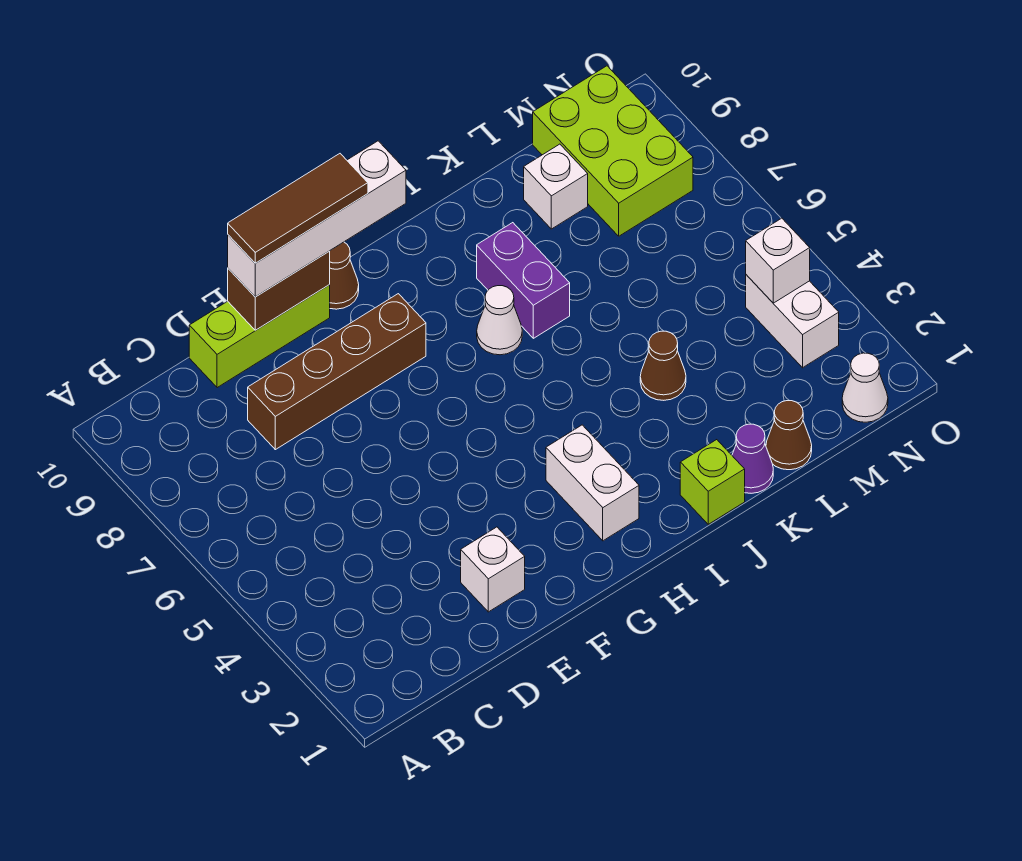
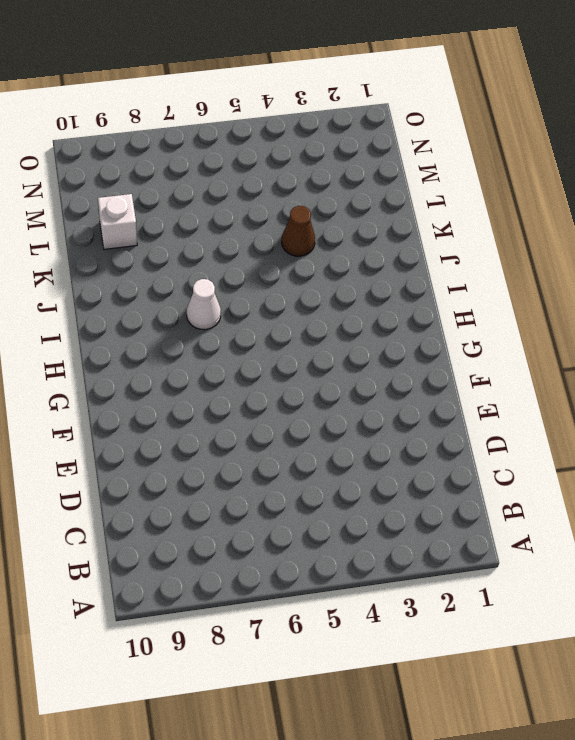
none -> brown 1x4 brick [248,294,426,450]
none -> lime 1x3 brick [189,285,330,388]
none -> white 1x1 brick [461,527,525,612]

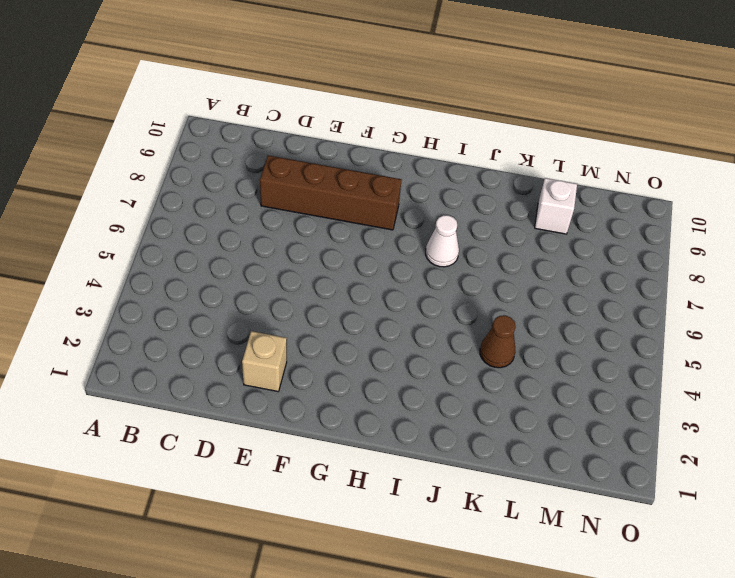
tan 1x1 brick [242,331,287,391] -> white 1x1 brick [461,527,525,612]
none -> lime 1x3 brick [189,285,330,388]
none -> brown 1x1 cone [329,242,359,309]
none -> white 1x2 brick [546,425,639,541]

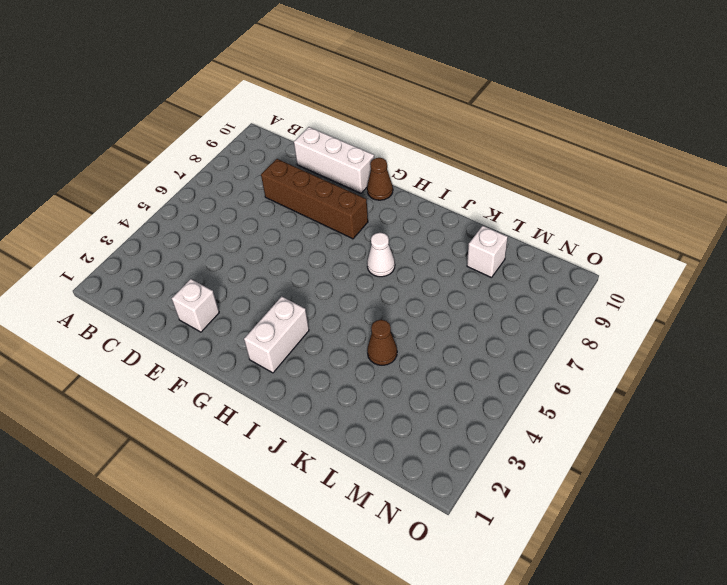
white 1x3 brick [294,127,374,193] -> lime 1x3 brick [189,285,330,388]
none -> lime 1x1 brick [680,440,745,524]
none -> purple 1x2 brick [477,223,570,338]
none -> purple 1x1 cone [732,424,773,493]

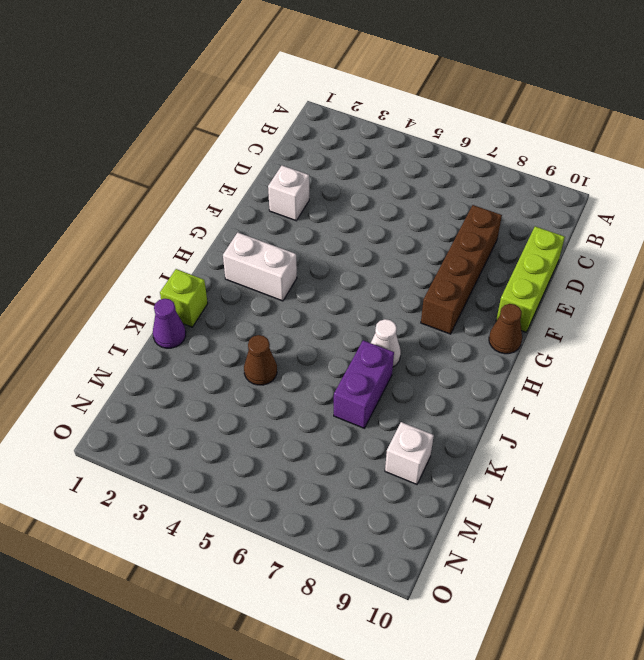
purple 1x2 brick [334,340,394,428] -> purple 1x2 brick turned to [477,223,570,338]
none -> brown 1x1 cone [766,401,812,470]
none -> lime 2x3 brick [533,66,693,236]
none -> white 1x1 cone [842,353,888,422]

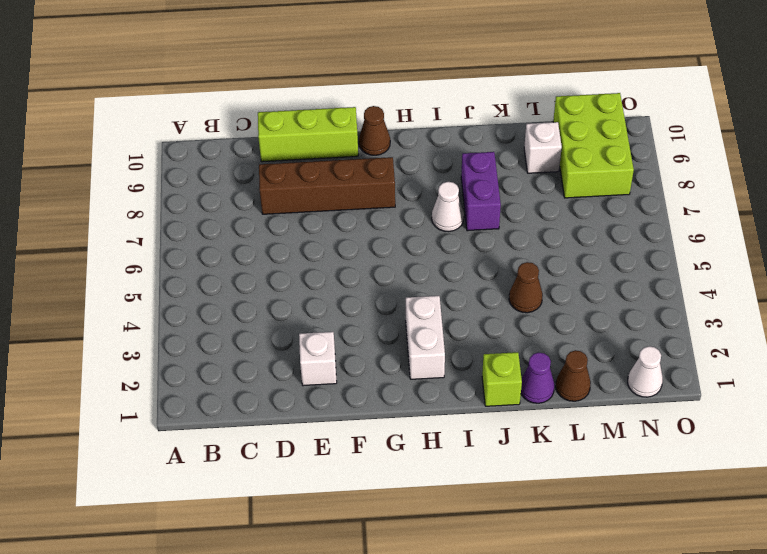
none -> white 1x2 brick [746,275,839,368]
none -> brown 1x2 brick [228,251,330,330]
none -> white 1x1 brick [746,218,810,303]

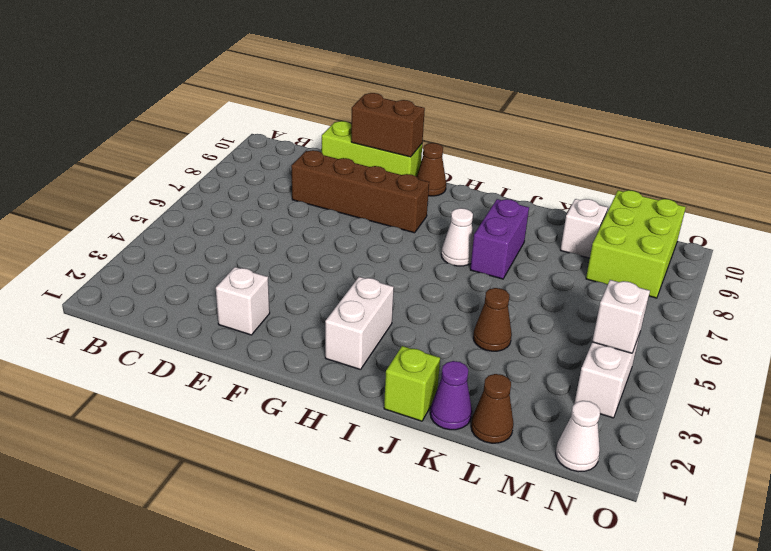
none -> white 1x4 brick [228,141,406,297]
none -> brown 1x3 tile [228,154,368,263]

